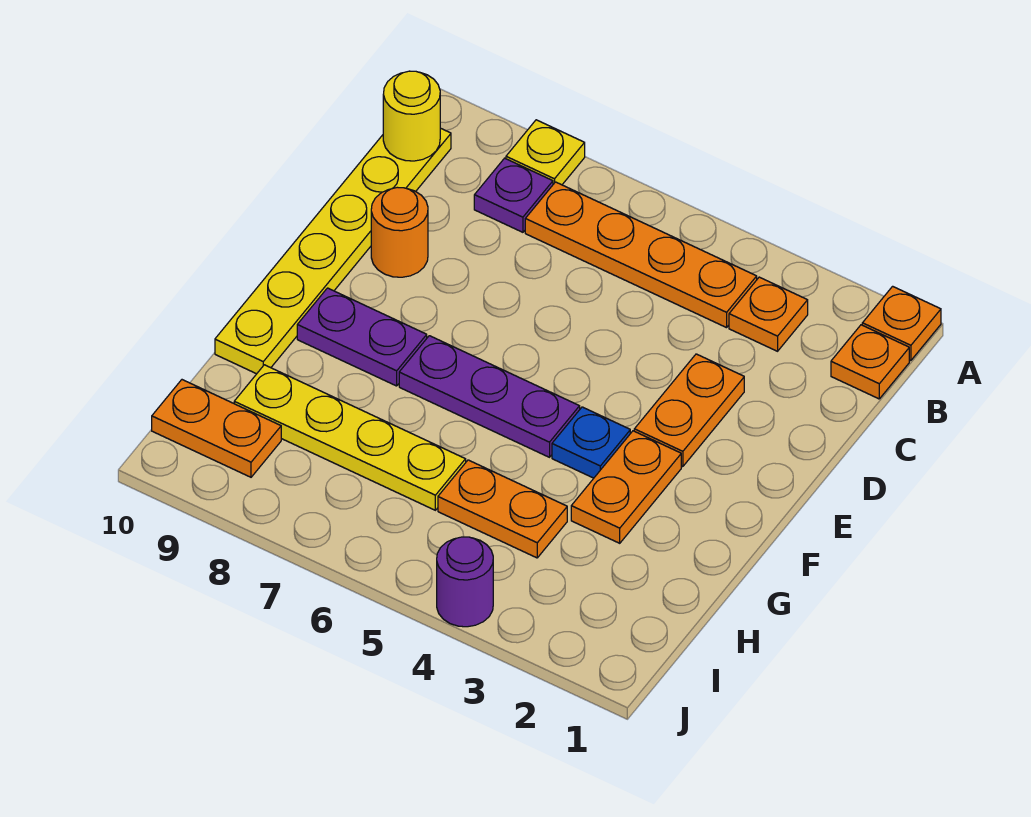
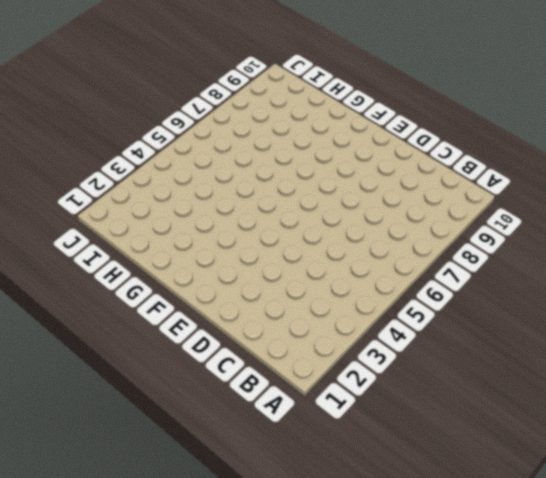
none -> orange 1x1 plate [862,286,941,361]
none -> yellow 1x1 plate [506,120,585,185]
none -> orange 1x1 plate [831,325,909,399]

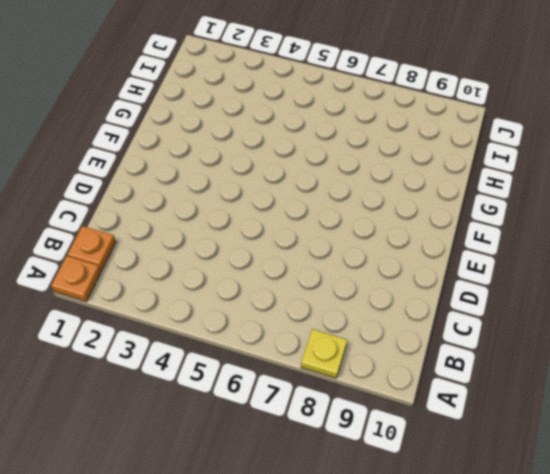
none -> orange 1x1 plate [729,277,808,351]
none -> orange 1x4 plate [525,182,757,328]
none -> purple 1x1 plate [474,158,553,232]

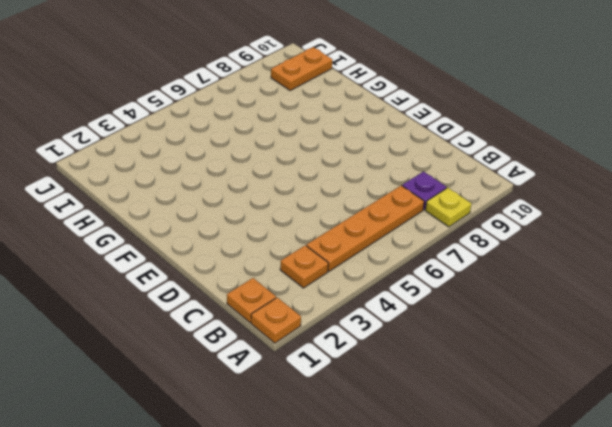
none -> yellow 1x6 plate [215,128,451,374]
none -> orange 1x2 plate [634,354,744,467]
none -> orange 1x1 round brick [371,187,428,277]

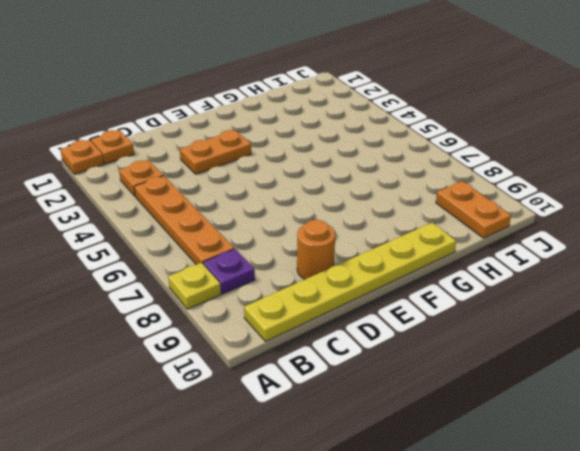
none -> orange 1x2 plate [571,431,681,543]
none -> blue 1x1 plate [552,407,630,478]
none -> purple 1x3 plate [399,336,580,457]

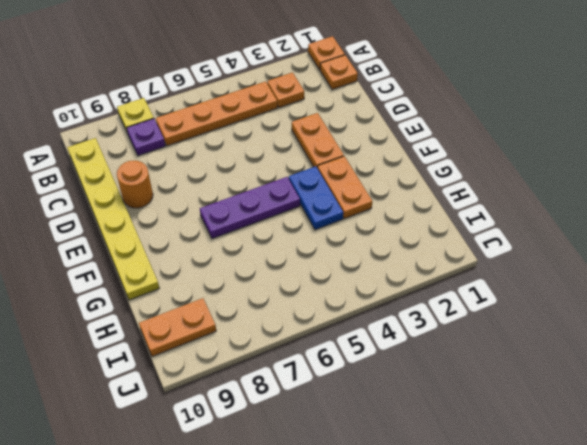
blue 1x2 plate [289,166,343,230] -> blue 1x1 plate [552,407,630,478]
none -> purple 1x2 plate [297,288,427,386]
none -> orange 1x2 plate [438,460,567,558]
none -> yellow 1x4 plate [234,365,466,510]

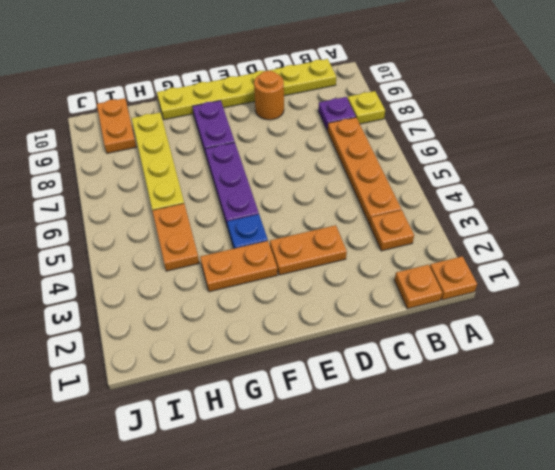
none -> purple 1x1 round brick [437,537,493,627]
none -> yellow 1x1 round brick [383,71,440,161]

